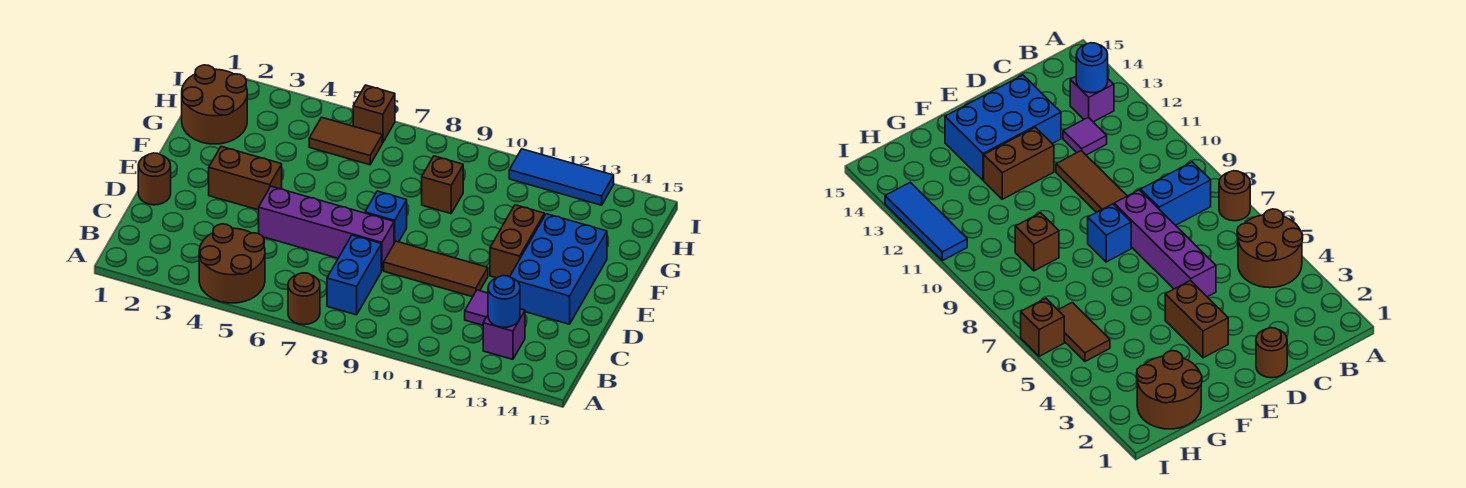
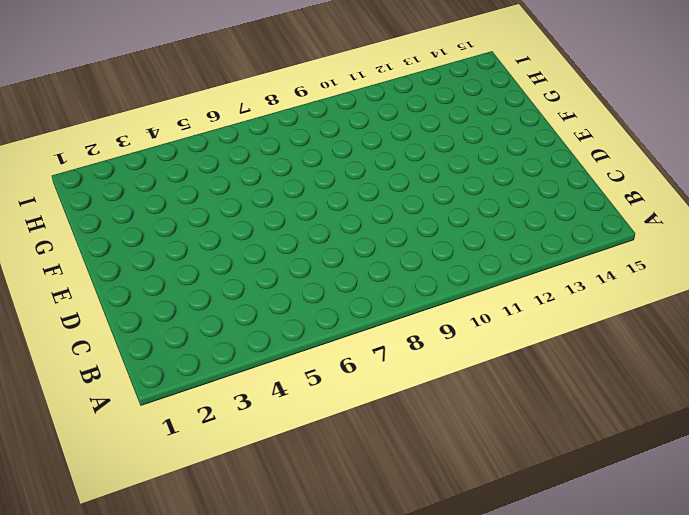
none -> brown 2x2 round brick [199,224,265,303]
none -> brown 1x1 round brick [288,273,320,325]
none -> blue 1x2 brick [327,235,381,315]

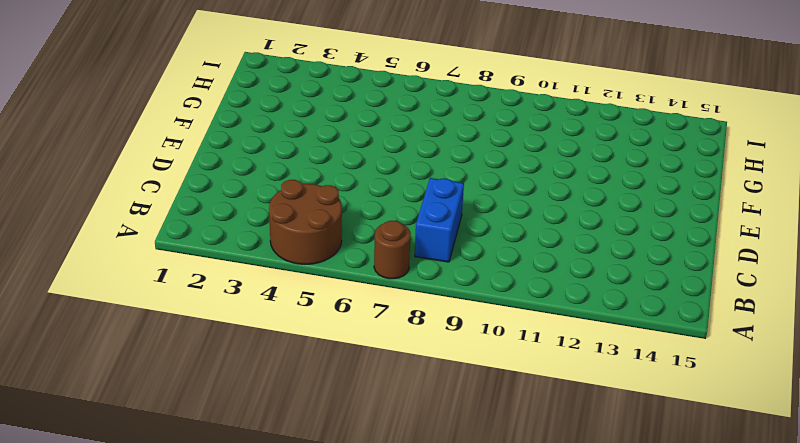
none -> purple 1x1 brick [483,309,525,359]
none -> purple 1x1 tile [465,290,488,325]
none -> brown 1x1 round brick [138,153,171,205]

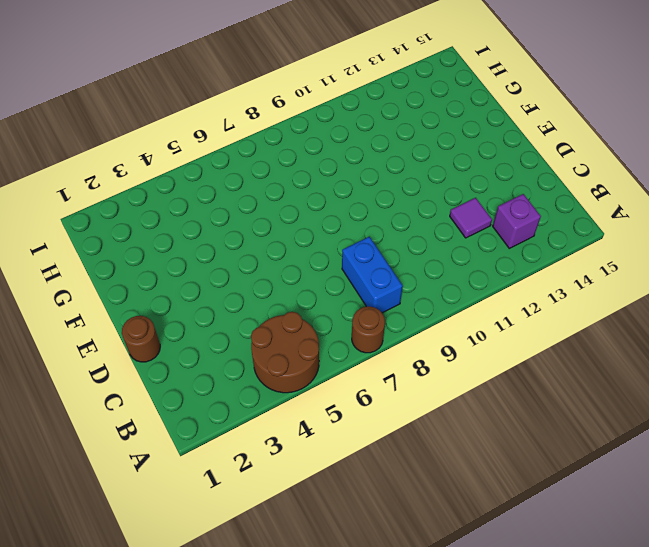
none -> purple 1x4 brick [259,186,394,271]
none -> brown 1x3 tile [384,241,488,297]
none -> blue 2x3 brick [510,214,607,324]

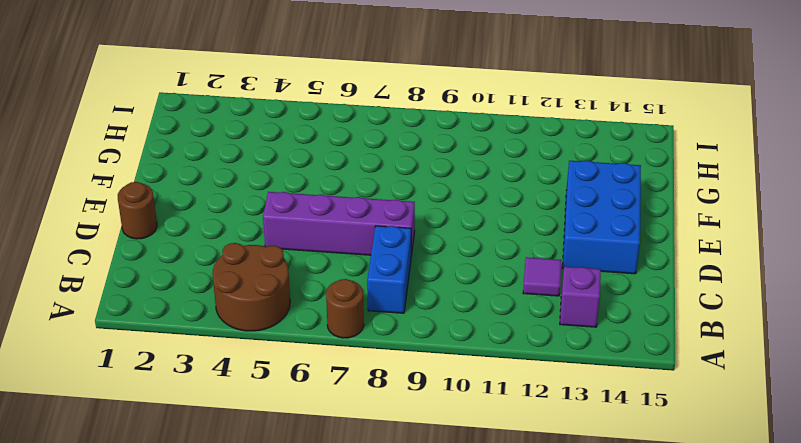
none -> brown 1x3 tile [384,241,488,297]
none -> brown 1x2 brick [209,147,282,210]
none -> blue 1x1 brick [365,191,407,243]

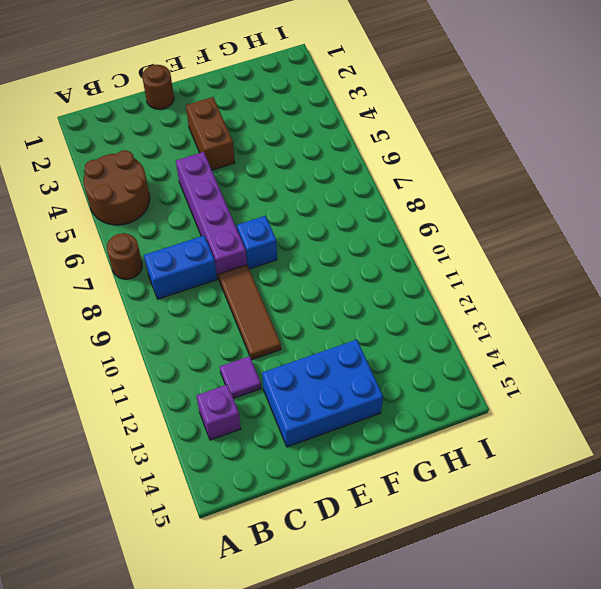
none -> brown 1x2 brick [490,205,544,278]
none -> brown 2x2 round brick [182,65,247,144]
none -> brown 1x1 brick [422,156,463,214]

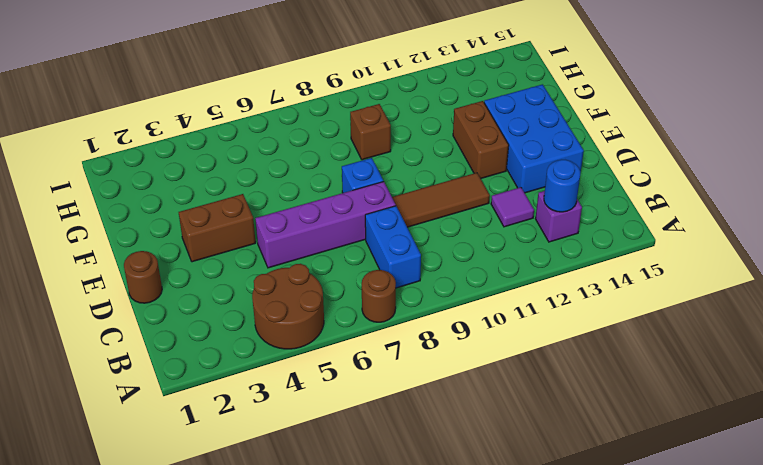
none -> brown 2x2 round brick [182,65,247,144]
none -> brown 1x2 tile [309,117,382,165]
none -> brown 1x1 brick [353,85,395,143]

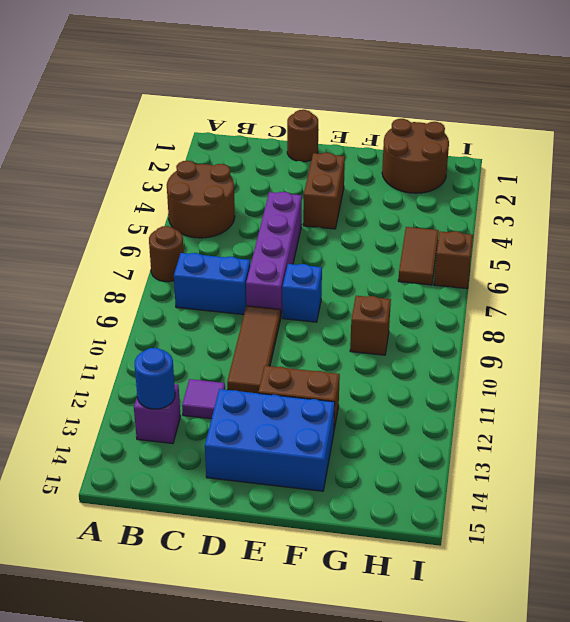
none -> blue 1x3 tile [509,149,614,205]

